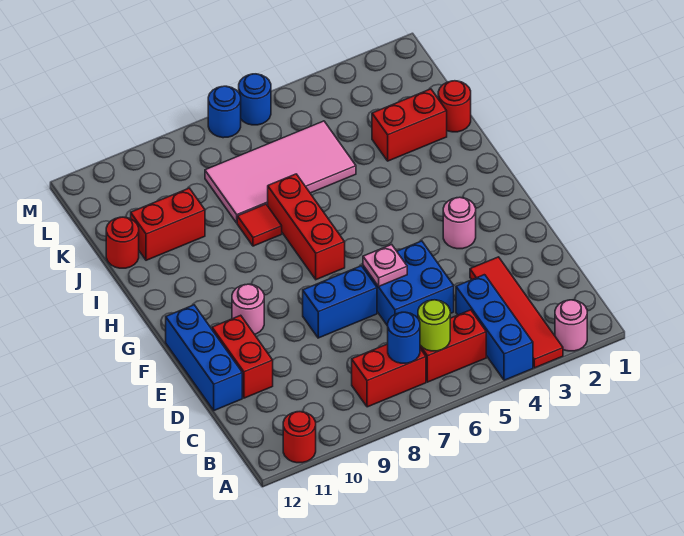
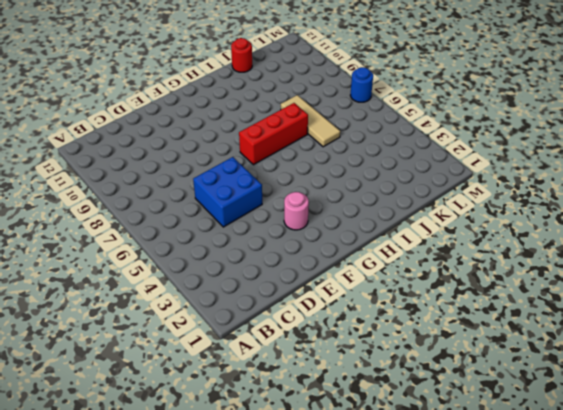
tan 1x3 tile [281,95,340,147] -> pink 2x4 tile [205,121,356,223]
none -> pink 1x1 round brick [555,300,587,351]
none -> red 1x4 tile [470,257,563,368]
none -> blue 1x3 brick [456,275,533,380]

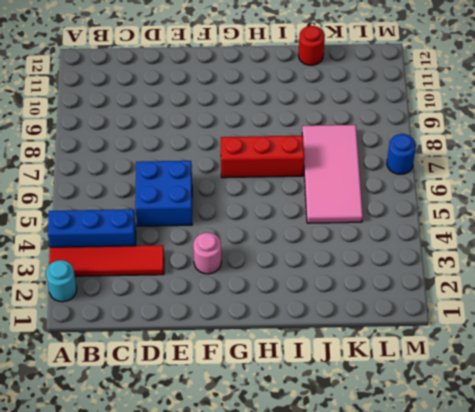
cyan 1x1 round brick [46,260,77,302] -> pink 1x1 round brick [555,300,587,351]
none -> red 1x1 round brick [283,412,316,463]
none -> red 1x2 brick [420,310,486,382]
none -> red 1x2 brick [352,344,426,407]

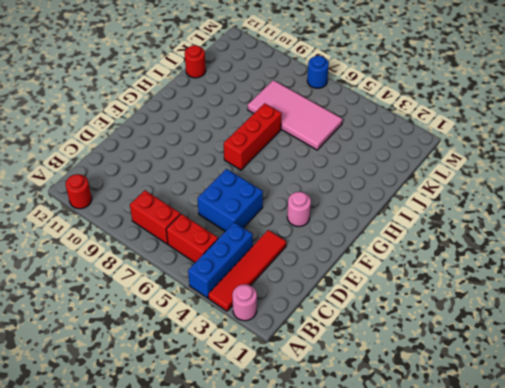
none -> red 1x2 brick [212,315,273,398]
none -> blue 1x3 brick [166,305,242,410]
none -> blue 1x2 brick [303,266,377,338]

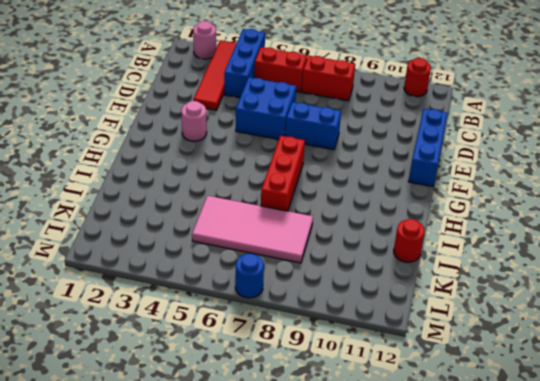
none -> red 1x2 brick [212,315,273,398]
none -> pink 1x1 round brick [232,284,264,334]
none -> red 1x1 tile [237,204,282,246]

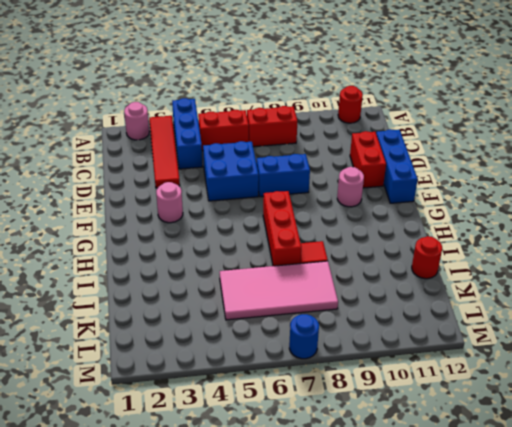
none -> red 1x1 round brick [438,81,471,132]
none -> red 1x2 brick [372,89,447,161]
none -> red 1x2 brick [131,188,205,260]

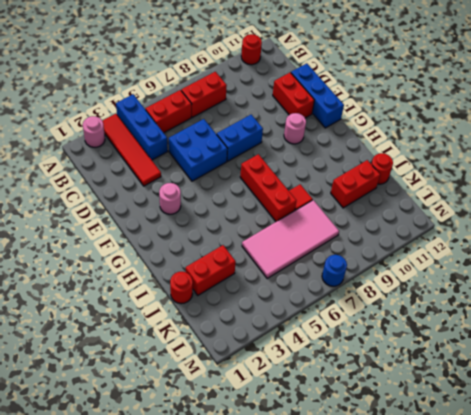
none -> blue 1x1 round brick [239,74,271,125]
none -> lime 1x1 round brick [418,300,450,351]
none -> blue 1x1 round brick [388,312,420,363]

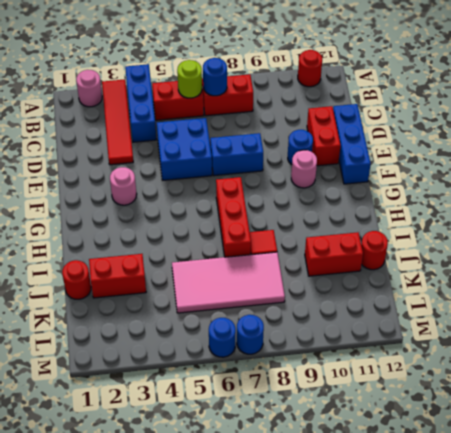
blue 1x1 round brick [288,130,313,165] -> none
none -> pink 1x1 plate [363,245,407,286]

